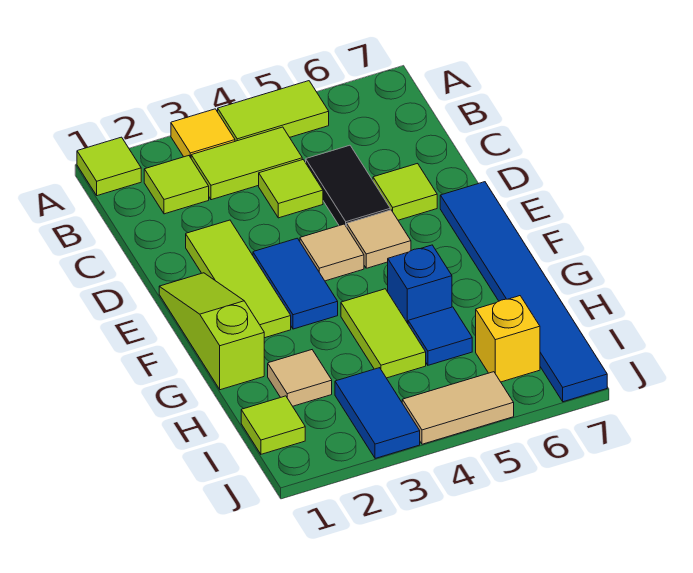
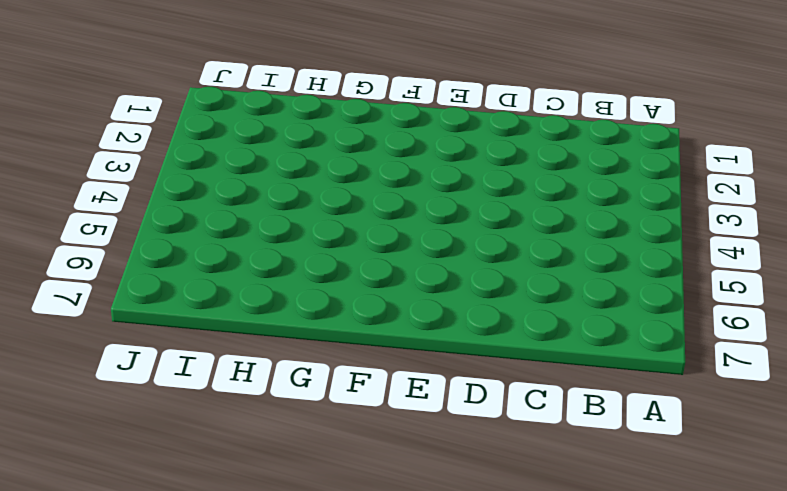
none -> lime 1x1 tile [77,137,141,196]
none -> yellow 1x1 tile [171,109,235,158]
none -> lime 1x2 tile [218,81,329,141]

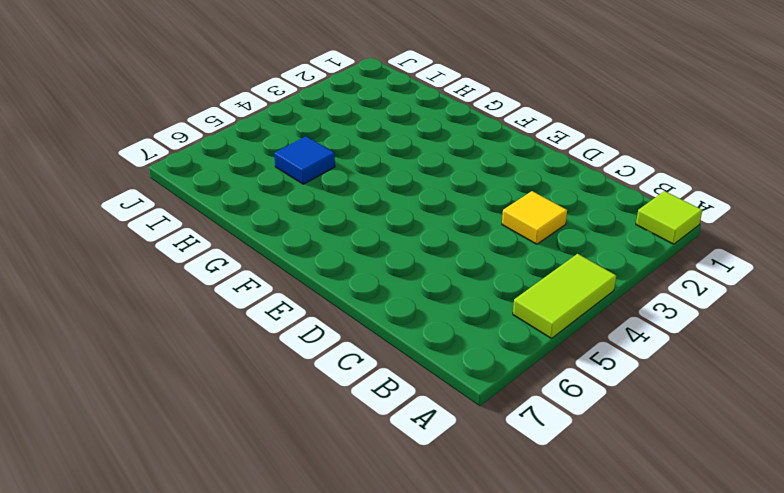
yellow 1x1 tile [502,191,567,244] -> yellow 1x1 tile moved to [171,109,235,158]
none -> lime 1x1 tile [144,156,209,214]
none -> lime 1x2 tile [191,127,302,200]
none -> lime 1x1 tile [259,160,323,218]

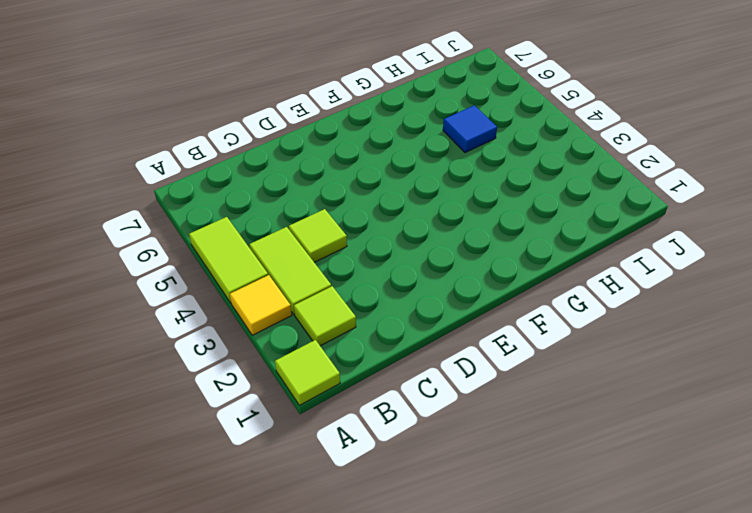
none -> black 1x2 tile [306,145,390,227]
none -> lime 1x3 tile [186,220,291,338]
none -> lime 1x1 tile [373,164,437,220]

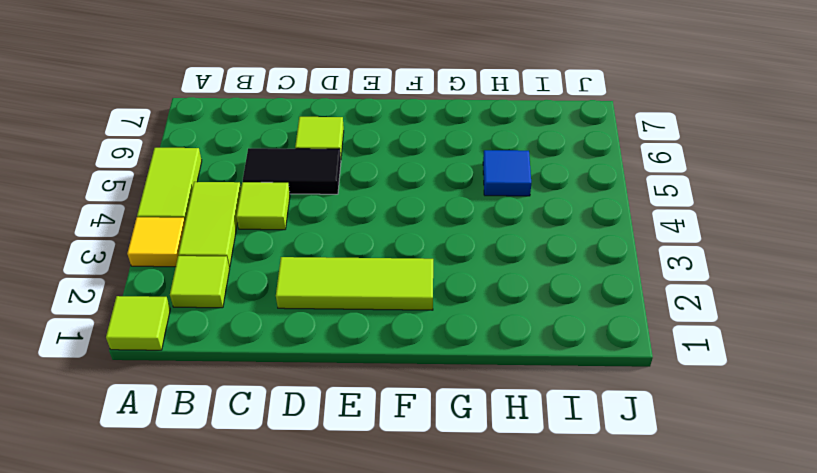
none -> lime 1x3 slope [159,273,264,390]
none -> blue 1x2 tile [253,238,338,329]
none -> tan 1x1 tile [300,224,364,281]

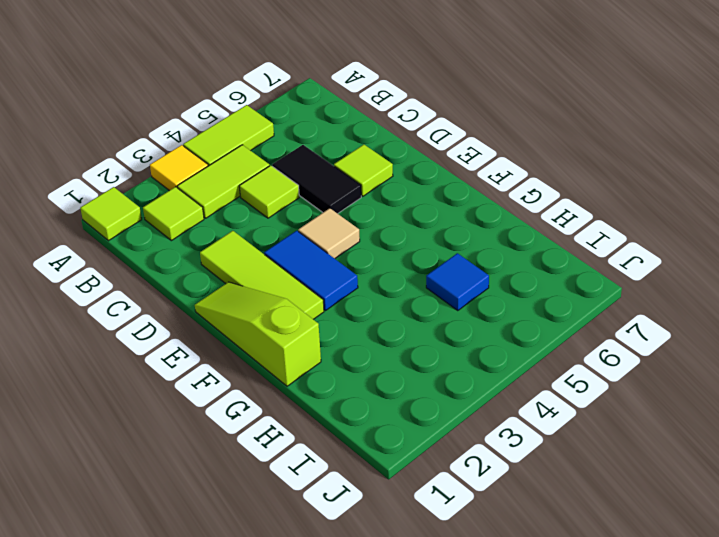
none -> tan 1x1 tile [347,210,411,268]
none -> blue 1x6 tile [440,182,607,402]
none -> lime 1x2 tile [341,289,426,378]

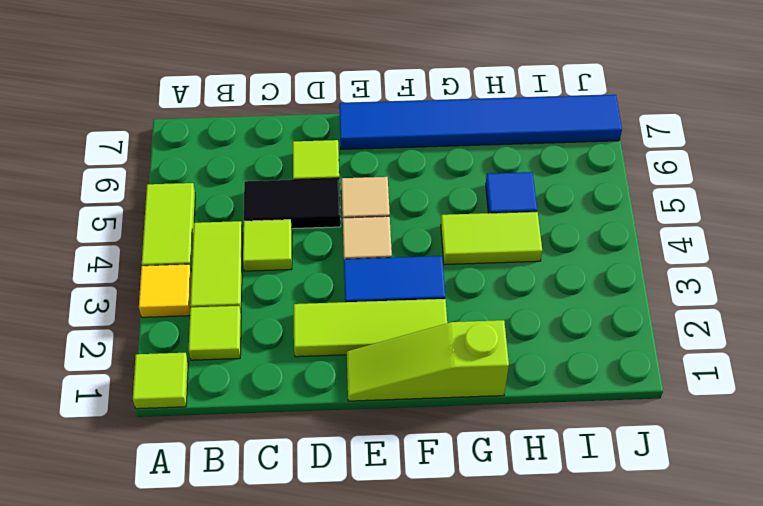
none -> blue 1x1 brick [388,245,452,323]
none -> tan 1x1 tile [268,350,332,406]
none -> lime 1x1 tile [241,396,305,454]

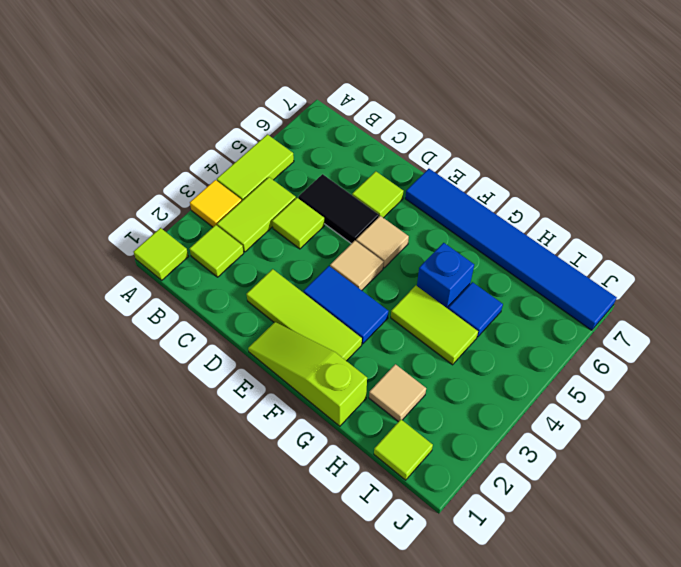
none -> blue 1x2 tile [335,368,420,458]
none -> yellow 1x1 brick [476,296,540,382]
none -> tan 1x2 tile [402,372,514,444]

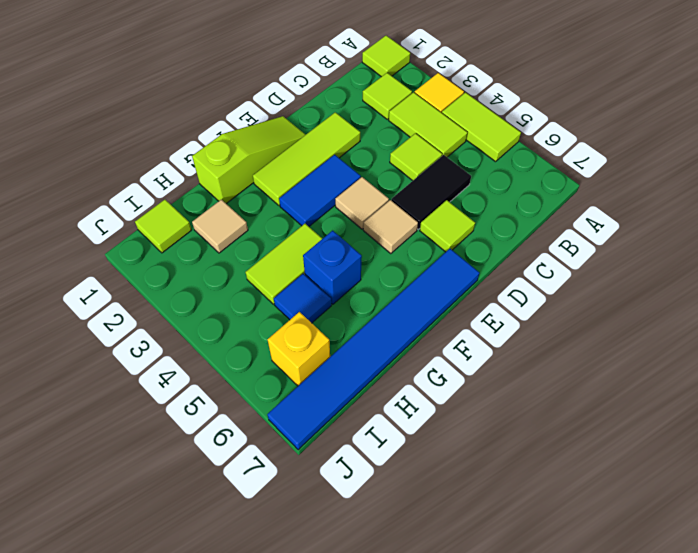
none -> blue 1x2 tile [335,368,420,458]
none -> tan 1x2 tile [402,372,514,444]

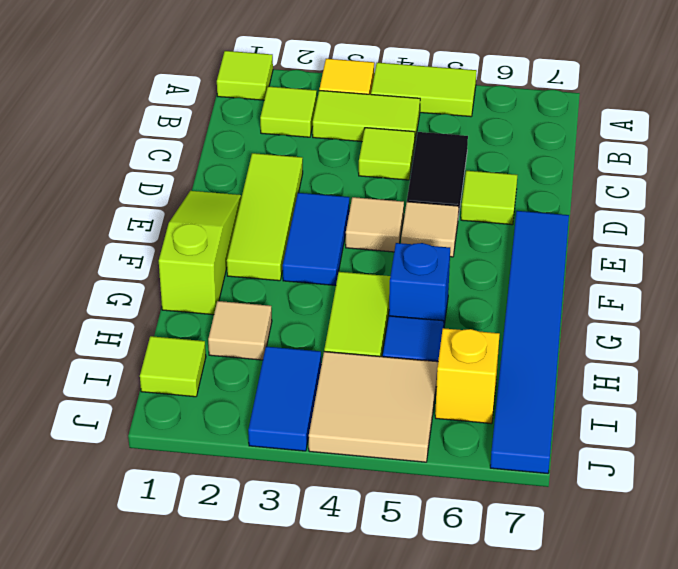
tan 2x2 tile [309,352,438,462] -> tan 1x2 tile [402,372,514,444]

